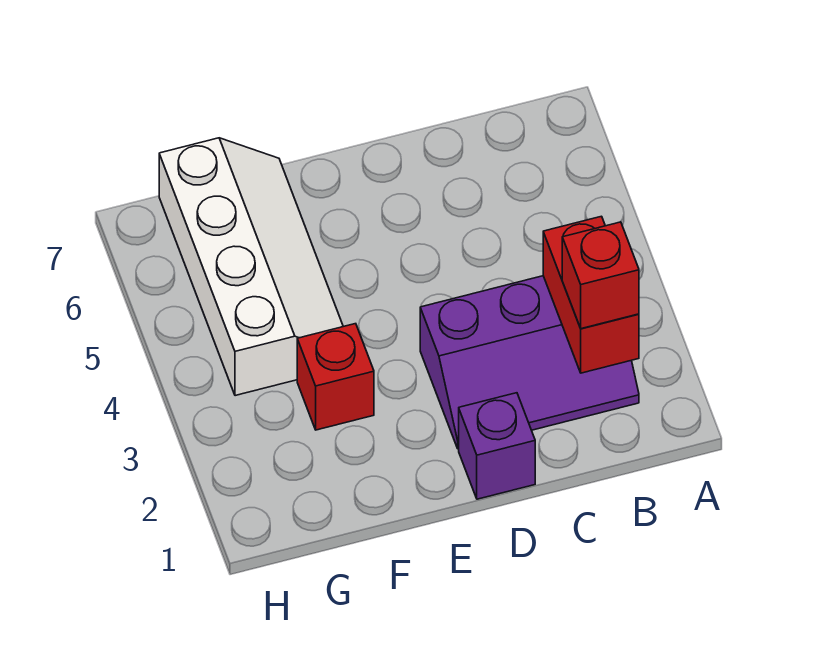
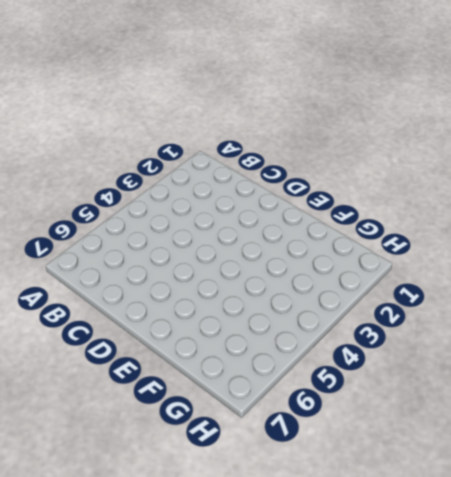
none -> purple 2x3 slope [420,276,639,449]
none -> purple 1x1 brick [459,393,535,499]

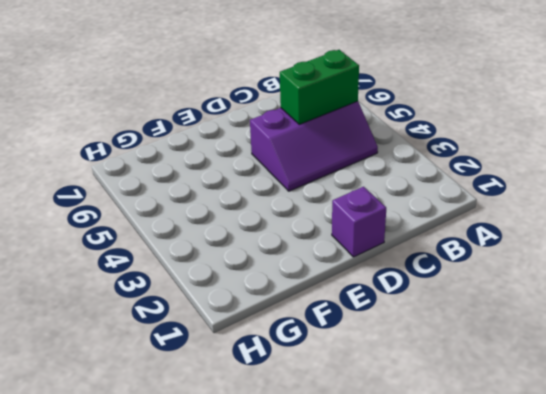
purple 2x3 slope [250,101,378,191] -> purple 2x3 slope moved to [420,276,639,449]
green 1x2 brick [280,50,359,124] -> none
none -> red 1x1 brick [297,324,374,430]
none -> white 2x4 slope [159,138,343,396]

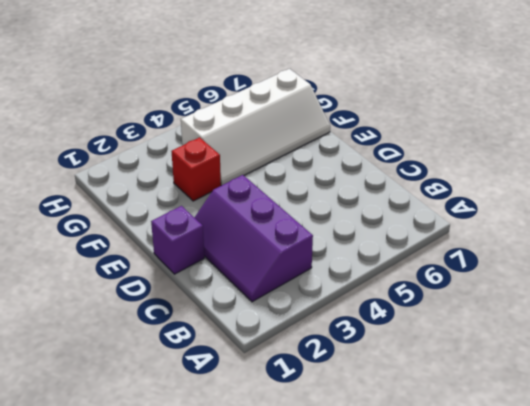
none -> red 1x2 brick [543,216,639,373]
none -> red 1x1 brick [562,222,639,329]

